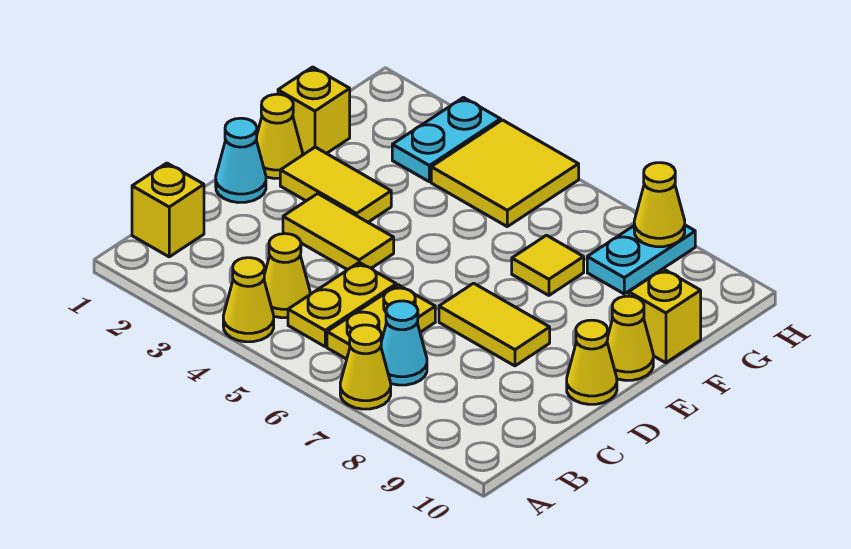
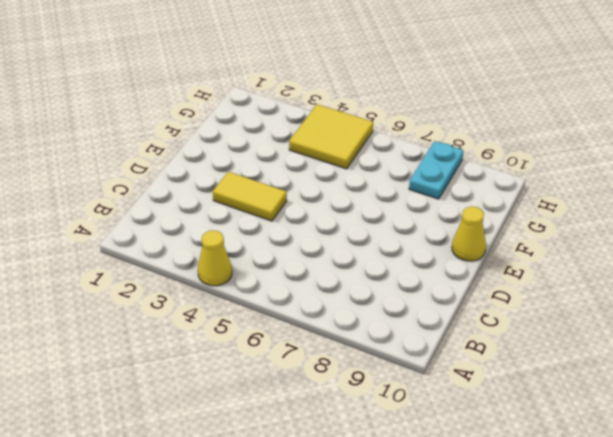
none -> yellow 1x1 cone [340,325,391,409]
none -> yellow 1x1 brick [132,163,204,257]
none -> yellow 1x1 cone [264,234,310,318]

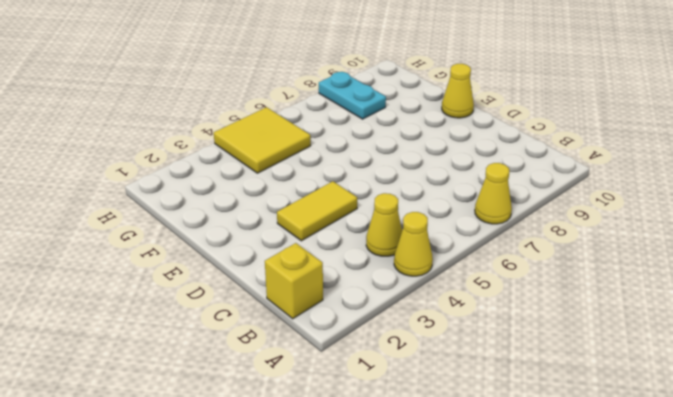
none -> yellow 1x2 plate [288,262,396,346]
none -> yellow 1x2 plate [327,285,435,359]
none -> cyan 1x1 cone [381,301,427,385]

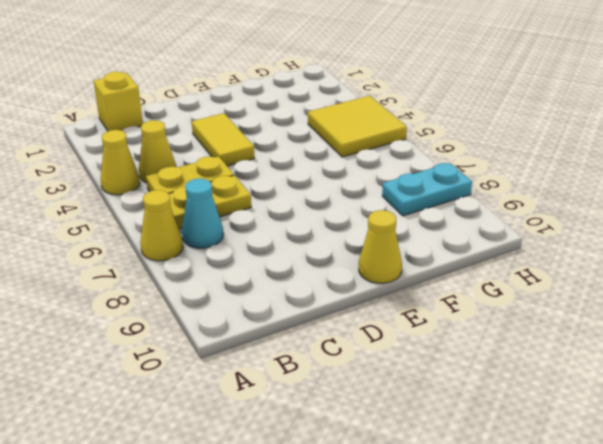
none -> cyan 1x1 cone [216,118,266,202]
none -> yellow 1x2 tile [439,283,550,366]
none -> yellow 1x1 cone [567,320,617,404]

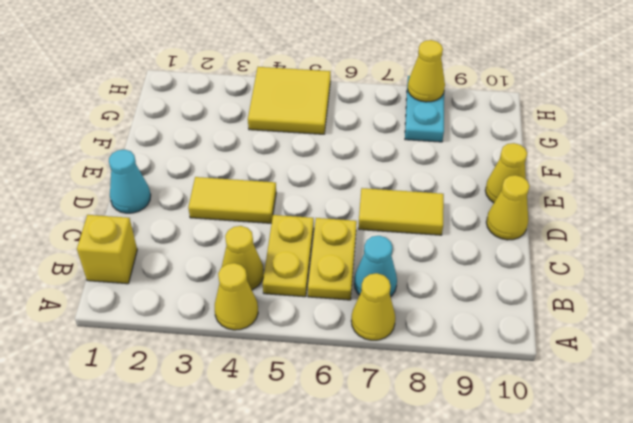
none -> yellow 1x1 cone [256,94,302,178]
none -> yellow 1x2 tile [280,147,391,222]
none -> yellow 1x1 brick [278,67,350,154]

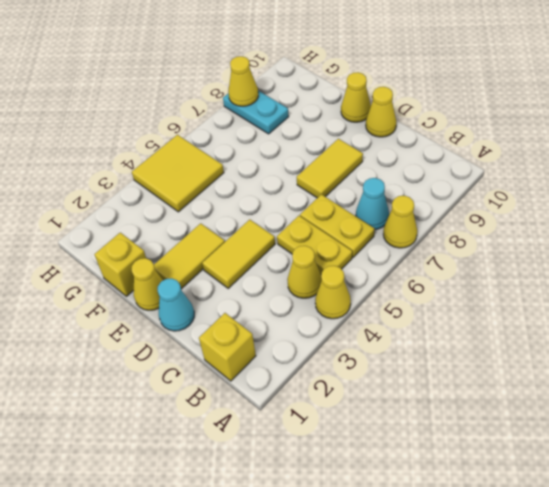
none -> yellow 1x1 tile [512,235,584,295]
none -> yellow 1x1 brick [629,269,701,363]
none -> cyan 1x2 plate [392,98,501,182]

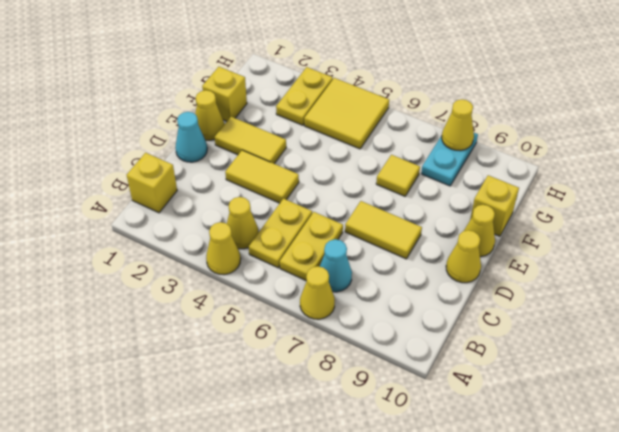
yellow 1x2 plate [276,67,333,125] -> cyan 1x2 plate [392,98,501,182]

